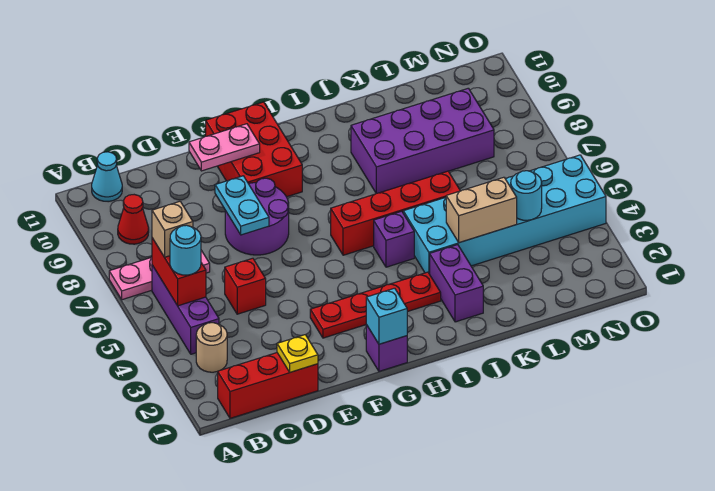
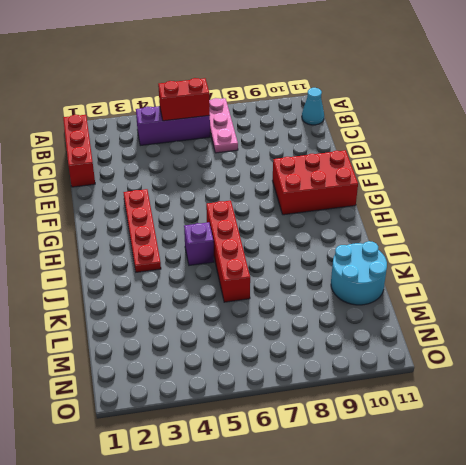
cyan 2x2 round brick [331,241,387,305] -> none
none -> tan 1x1 round brick [196,323,227,372]
none -> red 1x1 cone [118,195,149,244]
none -> red 1x1 brick [225,258,266,314]

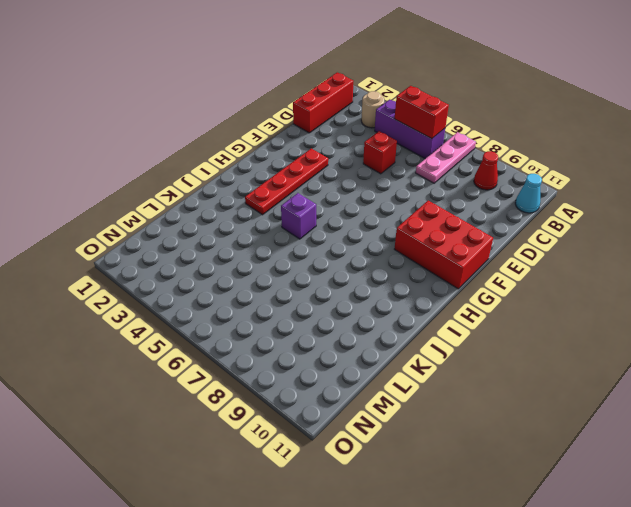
none -> purple 2x2 round brick [225,178,289,255]
none -> purple 1x1 brick [366,325,407,371]
none -> red 1x4 brick [331,171,460,255]

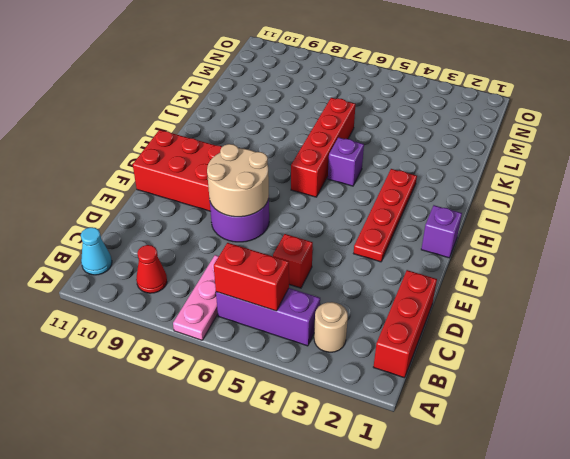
tan 2x2 round brick [207,144,269,217] -> cyan 1x2 plate [215,176,269,235]
none -> purple 1x2 brick [430,245,483,322]
none -> cyan 2x6 brick [403,155,606,274]
none -> purple 2x4 brick [351,88,494,193]

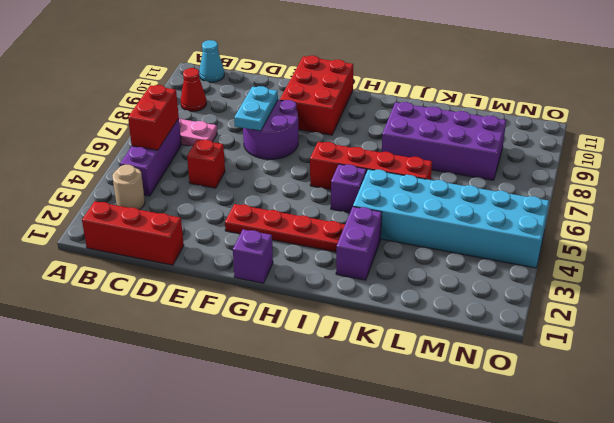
none -> yellow 1x1 plate [277,335,318,372]
none -> pink 1x2 plate [189,124,260,171]
none -> cyan 1x1 brick [366,288,407,344]

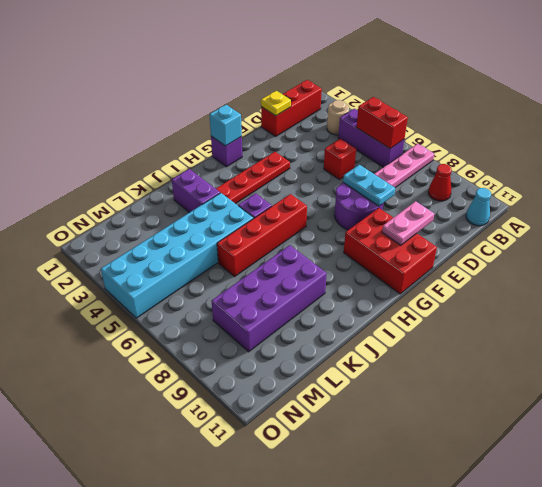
none -> tan 1x2 brick [446,177,517,243]
none -> cyan 1x1 round brick [511,171,542,220]
none -> cyan 1x1 round brick [170,225,201,275]

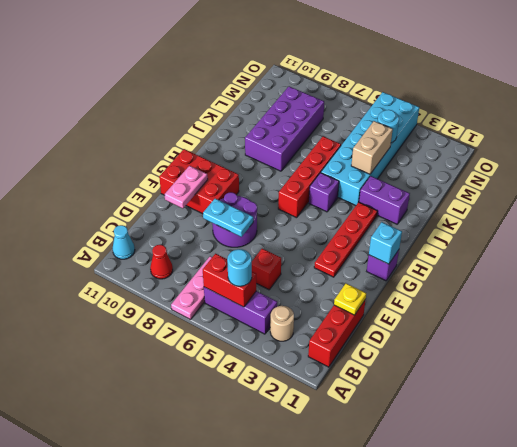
none -> tan 1x1 brick [152,202,193,257]

